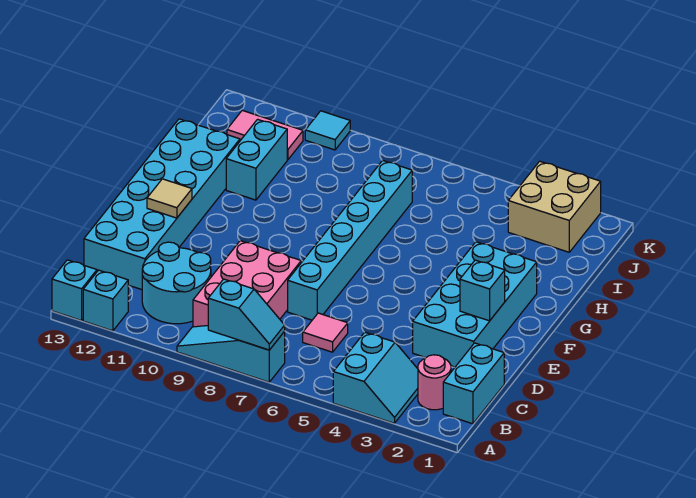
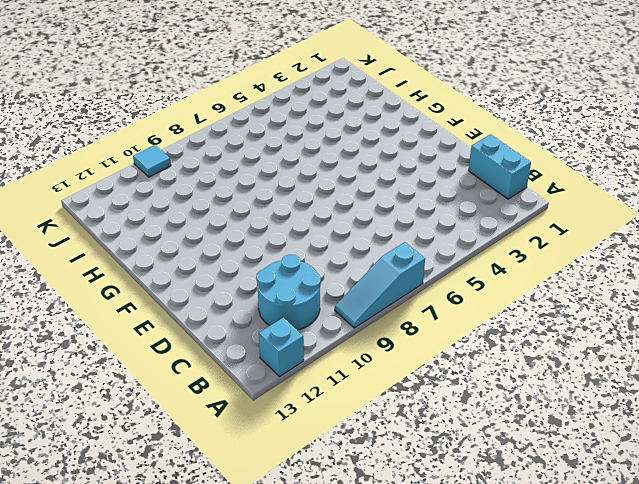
none -> cyan 2x2 slope [333,332,418,423]
none -> cyan 1x1 brick [52,260,97,321]
none -> pink 1x1 round brick [418,355,451,410]

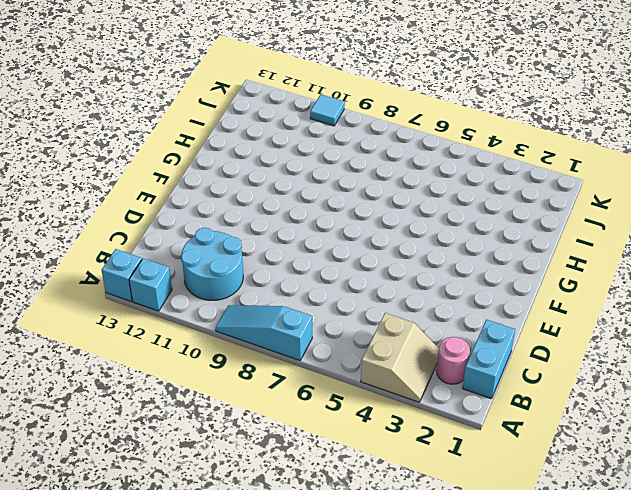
tan 2x2 slope [361,313,439,402] -> cyan 2x2 slope [333,332,418,423]
none -> pink 2x3 brick [193,241,301,327]
none -> pink 1x1 tile [303,313,348,352]
none -> cyan 2x6 brick [84,119,240,290]

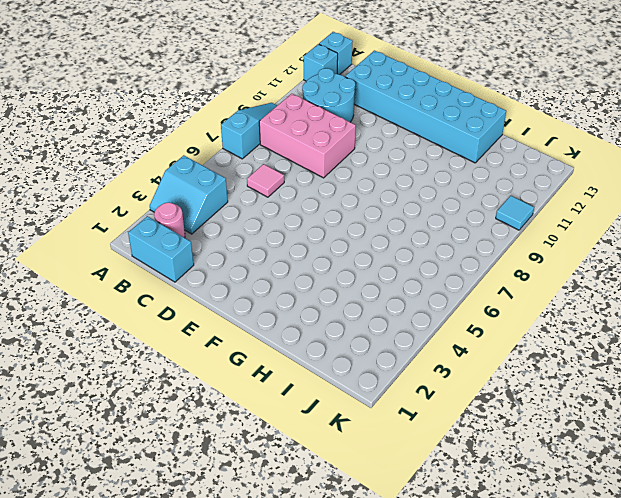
none -> cyan 2x4 brick [413,242,537,367]
none -> cyan 1x6 brick [288,160,412,320]
none -> cyan 1x2 brick [226,119,287,200]

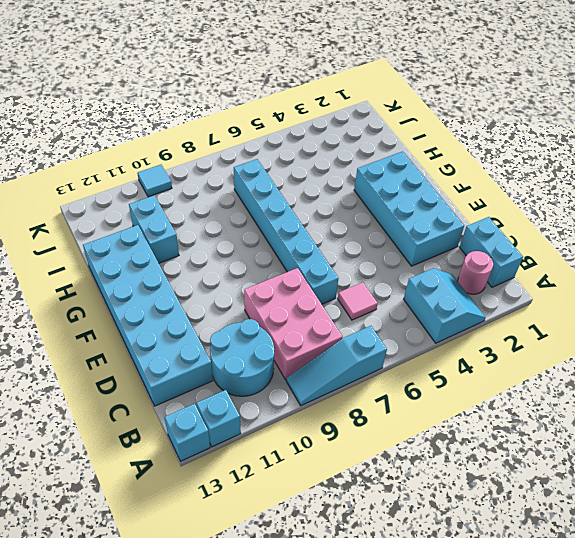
none -> tan 2x2 brick [508,161,601,252]
none -> pink 1x2 tile [227,110,303,160]
none -> cyan 1x2 slope [208,279,285,350]

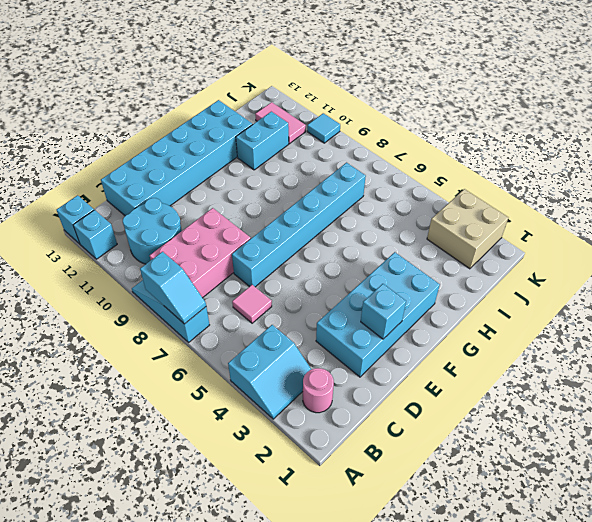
none -> cyan 1x2 brick [443,343,504,424]
none -> tan 1x1 tile [147,179,192,218]

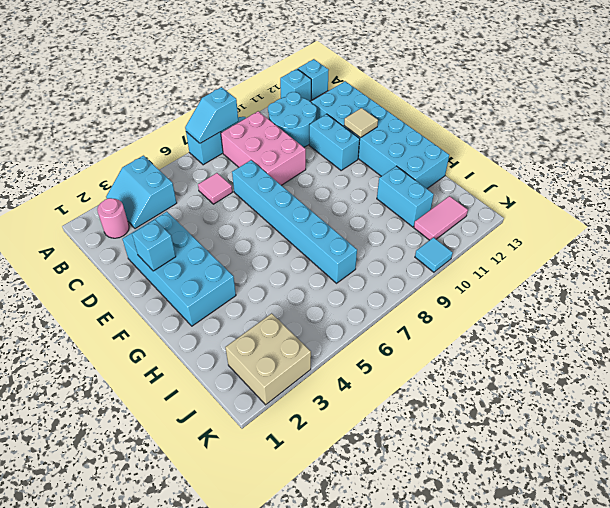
cyan 1x2 brick [309,114,360,170] -> cyan 1x2 brick moved to [443,343,504,424]

